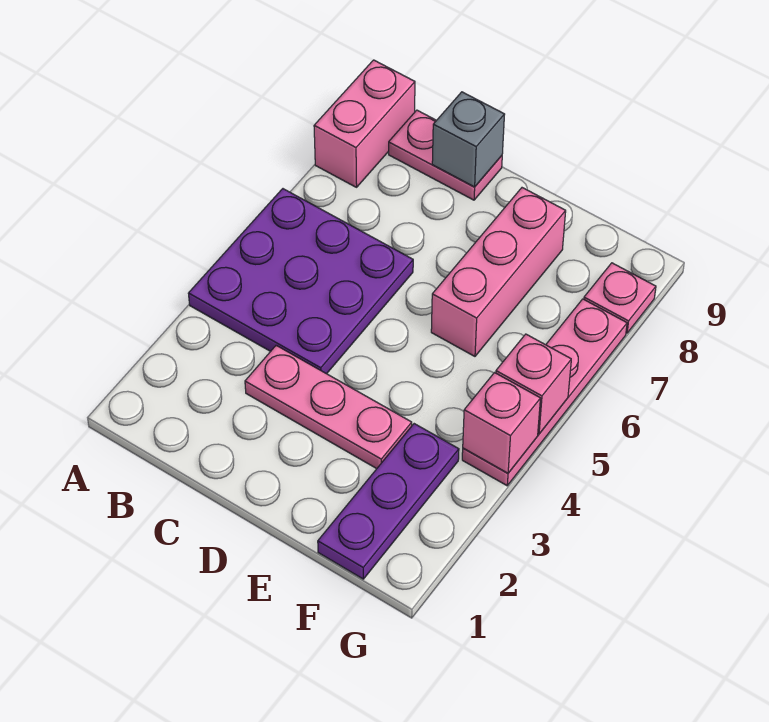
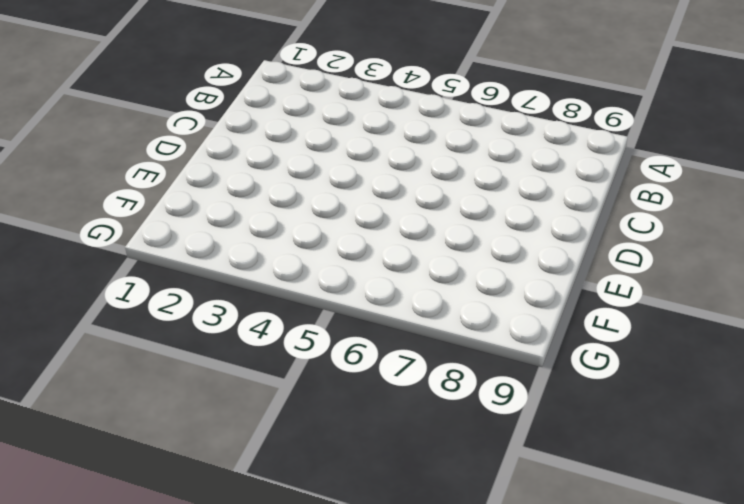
none -> purple 3x3 plate [188,189,413,374]
none -> pink 1x2 brick [314,60,415,187]

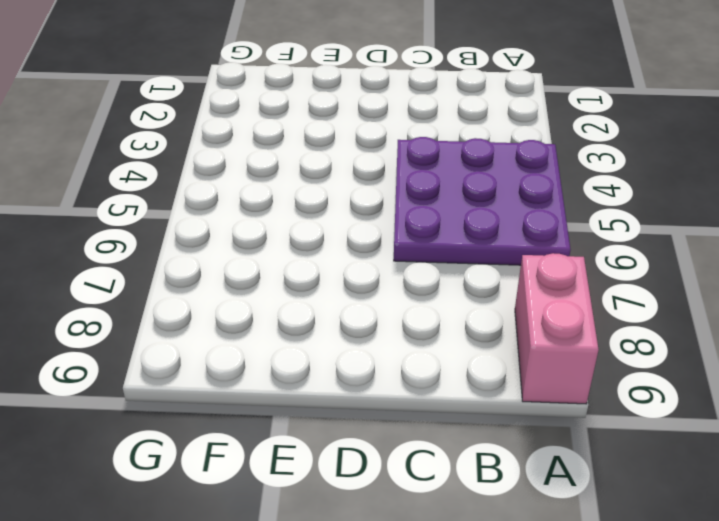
none -> pink 1x2 plate [389,110,502,200]
none -> pink 1x3 plate [245,345,412,469]

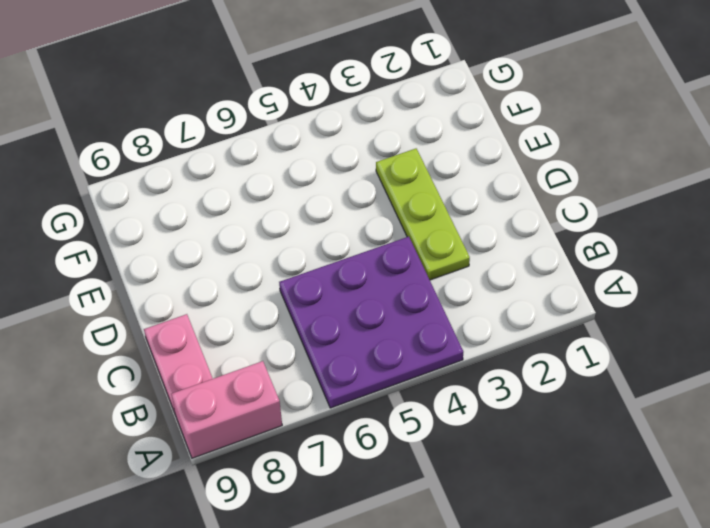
lime 1x3 plate [376,149,470,280] -> pink 1x3 plate [245,345,412,469]
none -> pink 1x3 brick [431,188,566,356]
none -> purple 1x3 plate [318,424,459,579]

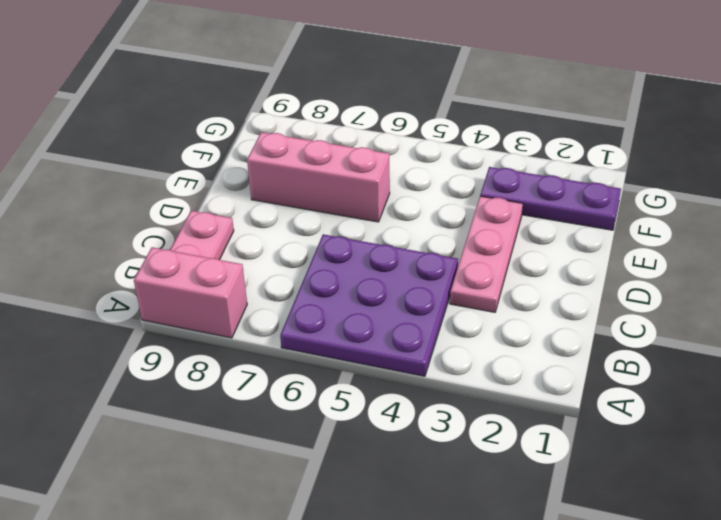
none -> pink 1x4 plate [462,299,627,486]
none -> pink 1x1 plate [584,263,656,333]

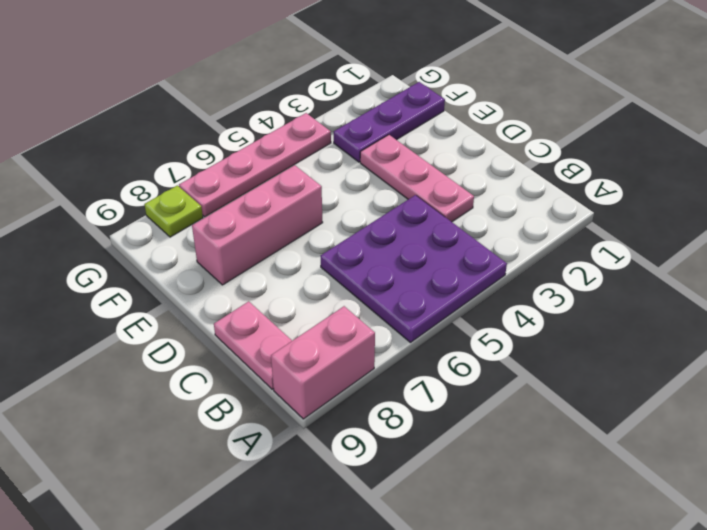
lime 1x1 plate [144,185,203,237] -> pink 1x1 plate [584,263,656,333]
none -> grey 1x1 brick [432,92,505,187]
none -> pink 1x1 brick [463,373,541,473]

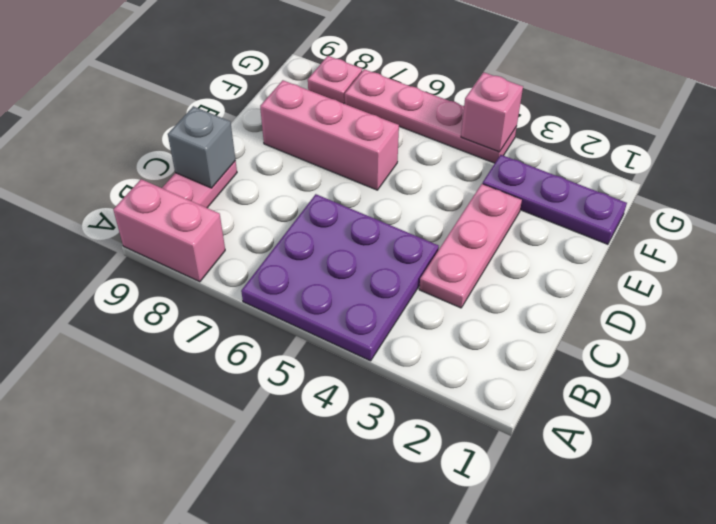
none -> pink 1x1 brick [496,334,571,434]

